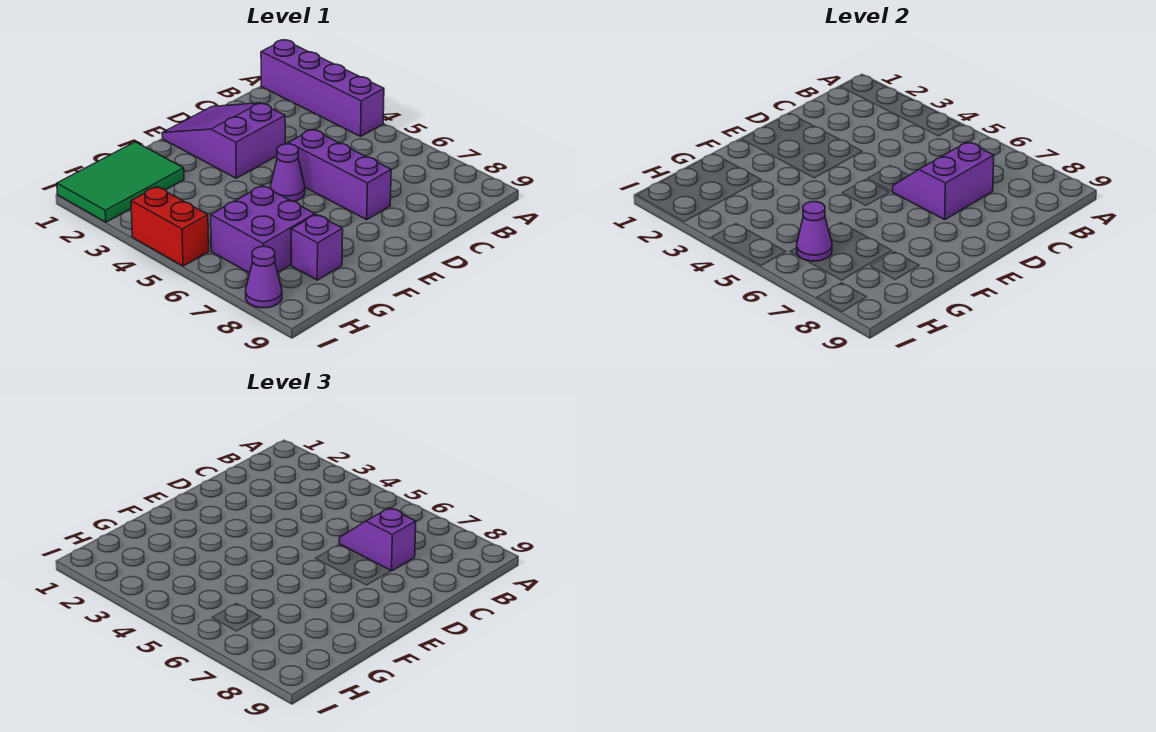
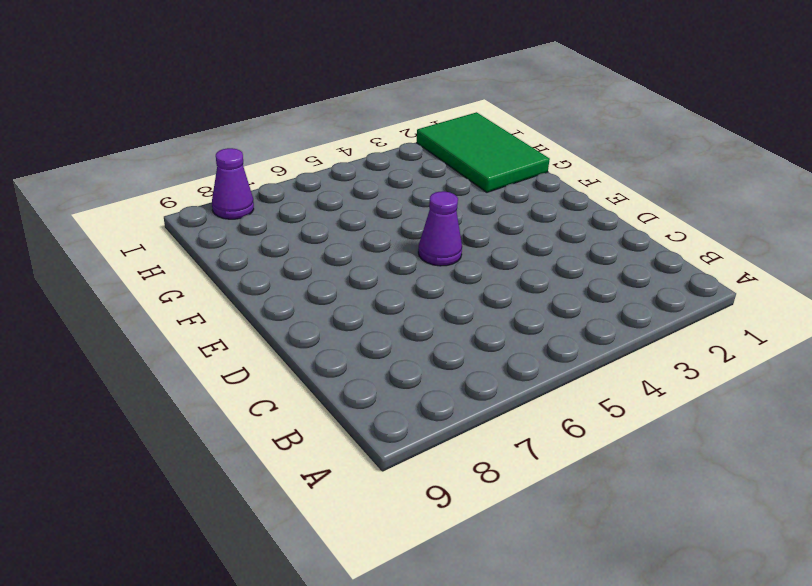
none -> purple 1x4 brick [261,40,384,136]
none -> purple 2x3 slope [162,103,285,178]
none -> purple 1x3 brick [288,129,391,220]

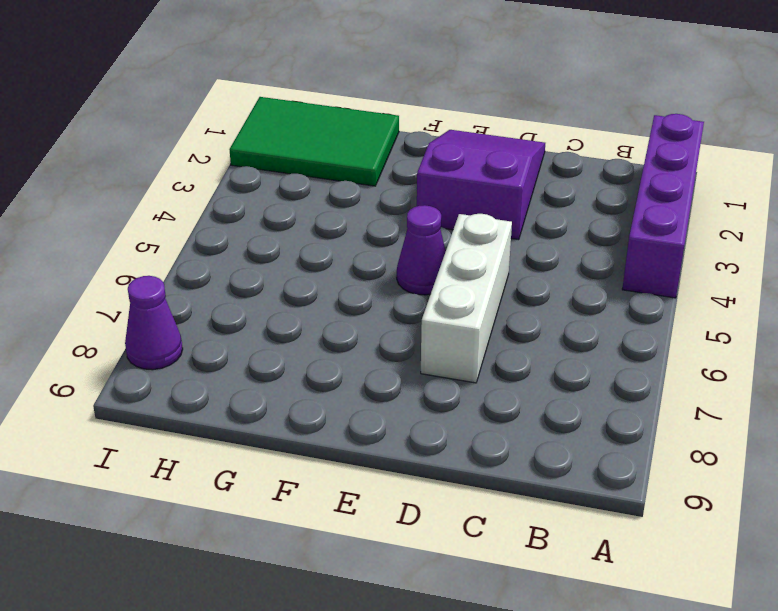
white 1x3 brick [421,214,512,383] -> purple 1x3 brick [288,129,391,220]
none -> purple 2x2 brick [211,186,315,273]
none -> purple 1x1 brick [291,214,343,280]
none -> red 1x2 brick [131,187,209,266]

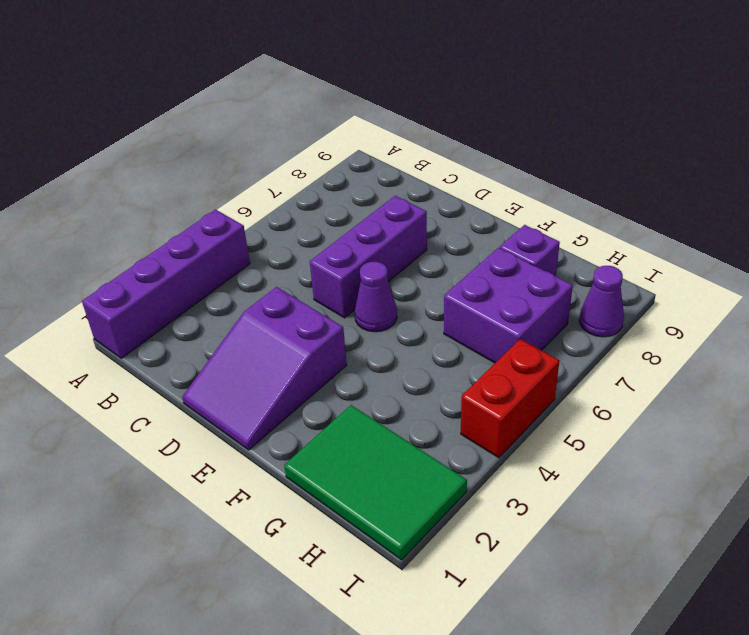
none -> purple 2x2 slope [893,142,994,220]
none -> purple 1x1 cone [797,202,832,261]
none -> purple 1x2 slope [339,508,416,571]

